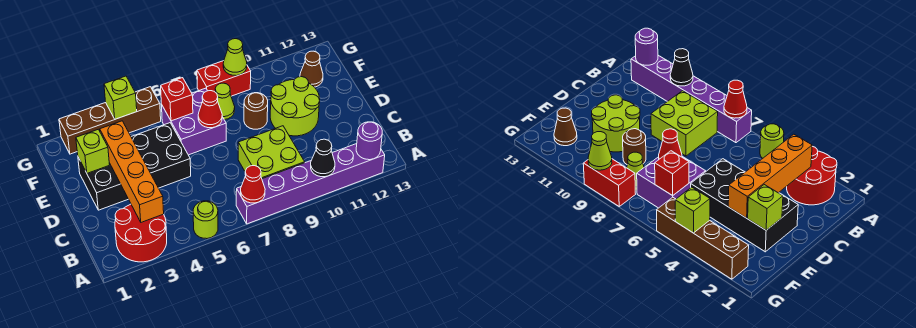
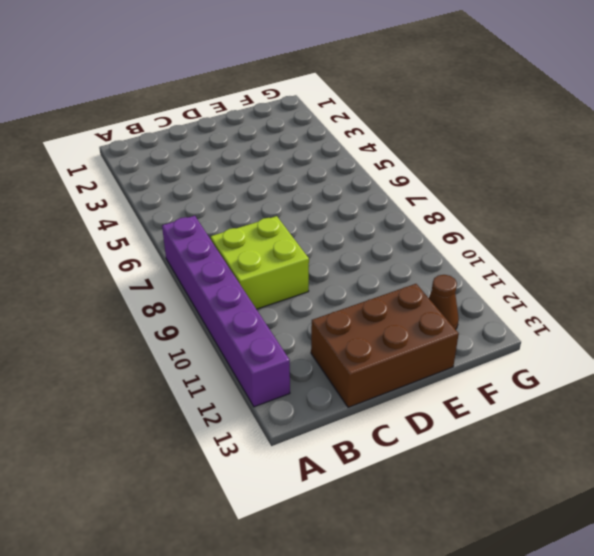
brown 2x3 brick [311,284,459,407] -> none
none -> red 2x2 round brick [115,204,167,262]
none -> lime 1x1 round brick [193,201,218,239]
none -> black 2x4 brick [78,123,191,210]

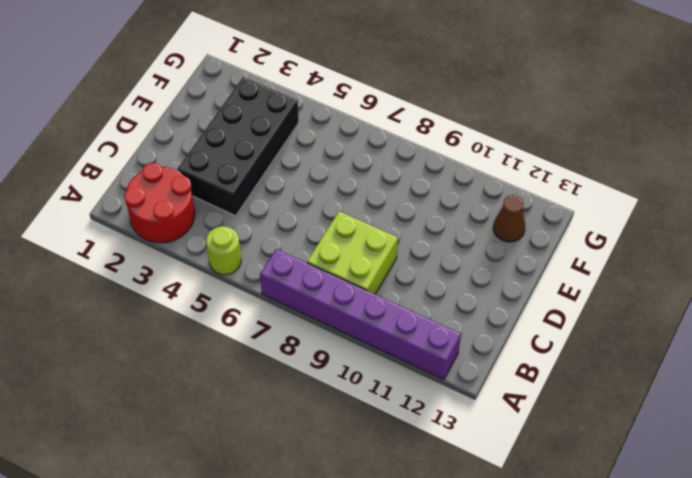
black 2x4 brick [177,77,299,216] -> black 2x4 brick turned to [78,123,191,210]
none -> lime 2x2 round brick [270,77,320,136]
none -> purple 2x2 brick [162,88,226,155]
none -> brown 1x1 round brick [244,93,268,129]

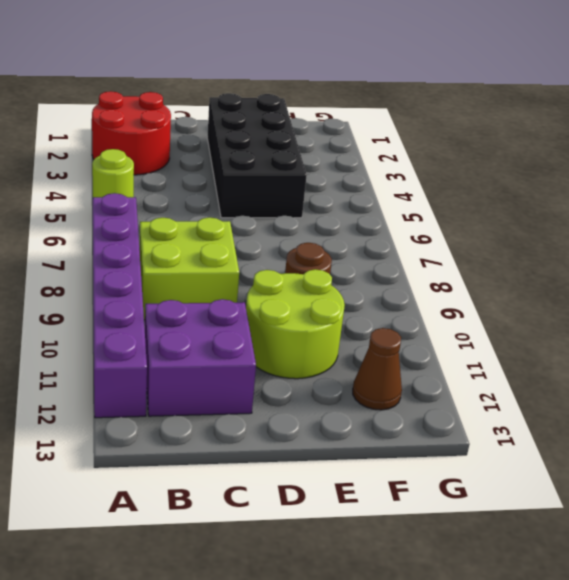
purple 2x2 brick [145,299,256,416] -> purple 2x2 brick moved to [162,88,226,155]
none -> lime 1x1 cone [215,83,235,120]
none -> brown 1x4 brick [59,87,161,154]
none -> red 1x2 brick [197,61,251,96]

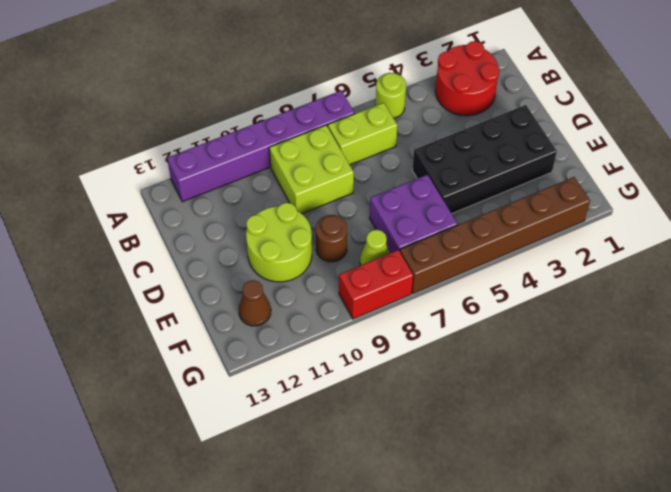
lime 1x2 brick [328,103,397,165] -> none
brown 1x6 brick [400,177,590,294] -> brown 1x4 brick [59,87,161,154]
none -> red 1x1 cone [241,166,265,203]
none -> black 1x1 cone [311,139,335,177]
none -> purple 1x1 round brick [356,122,382,160]

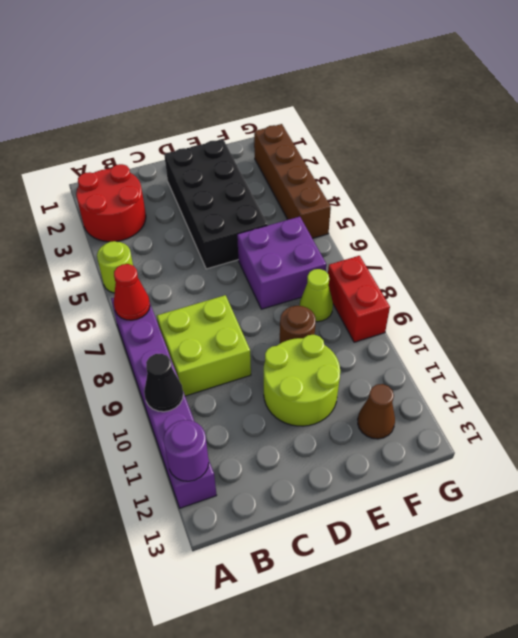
none -> orange 1x4 brick [100,121,164,222]
none -> lime 1x1 brick [76,129,109,173]
none -> red 1x1 cone [198,91,222,128]

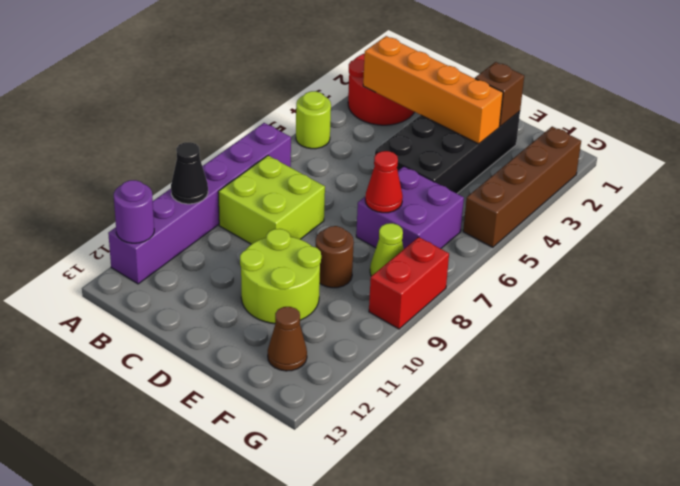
brown 1x1 brick [475,62,524,127] -> lime 1x1 brick [76,129,109,173]
none -> red 1x1 cone [241,166,265,203]
none -> red 1x1 brick [161,78,193,121]
none -> lime 1x1 brick [104,76,137,119]

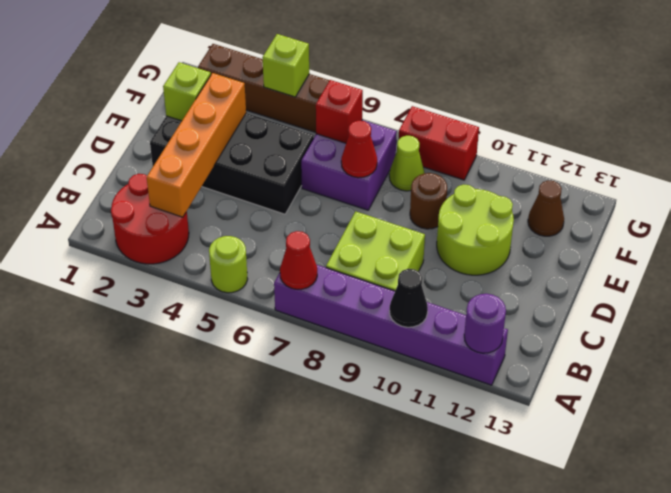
none -> lime 1x1 cone [223,39,247,76]

